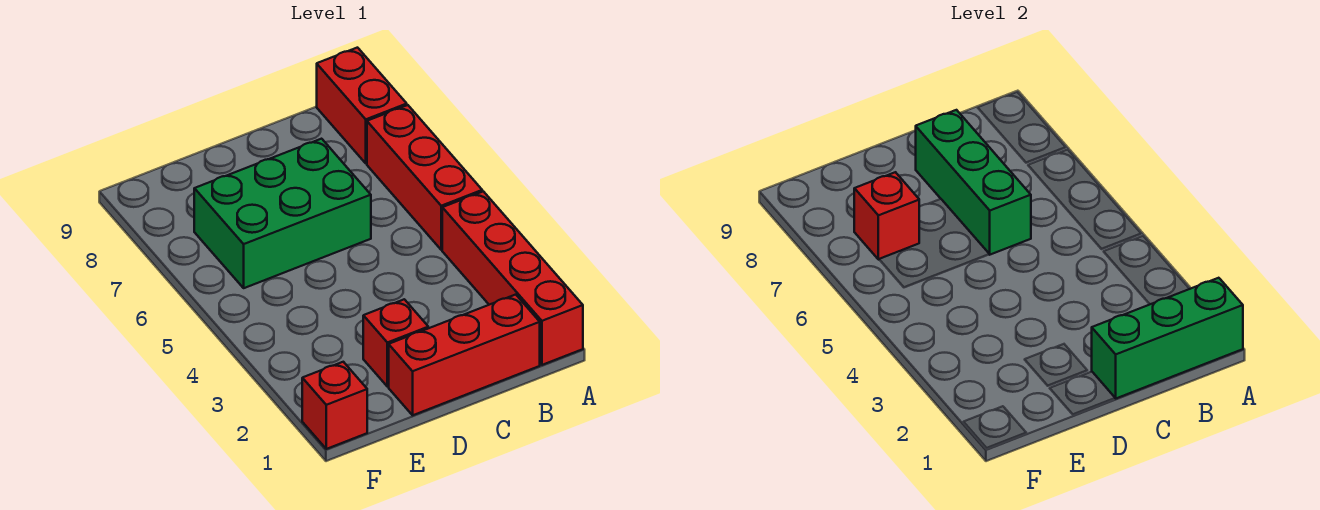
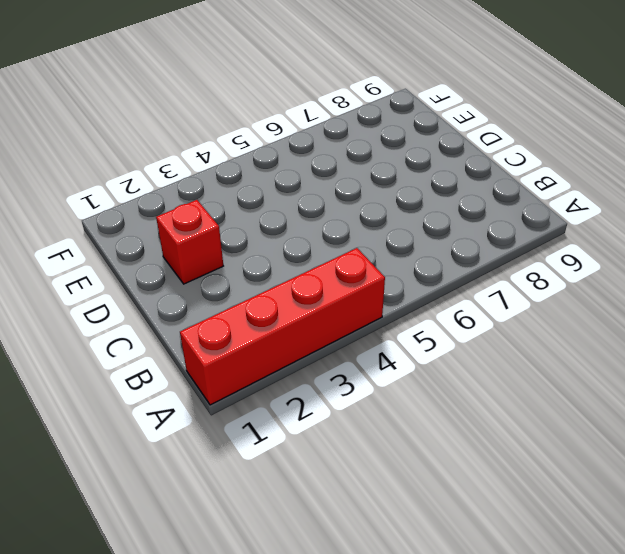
none -> red 1x3 brick [367,105,482,250]
none -> red 1x2 brick [317,48,407,163]

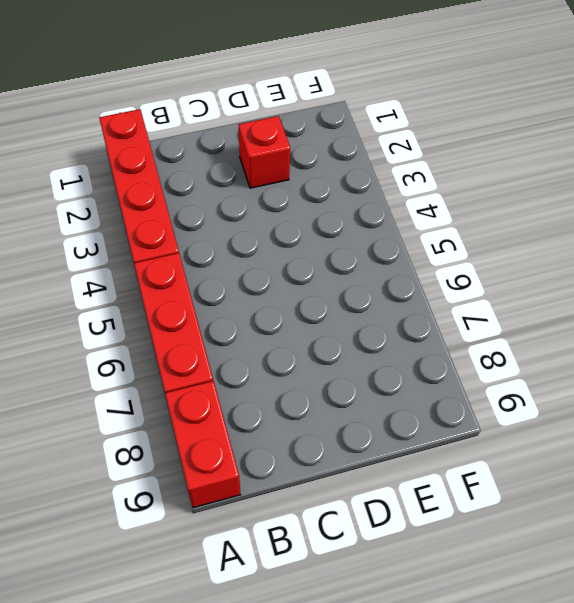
none -> red 1x3 brick [389,295,540,415]
none -> green 2x3 brick [194,139,371,288]

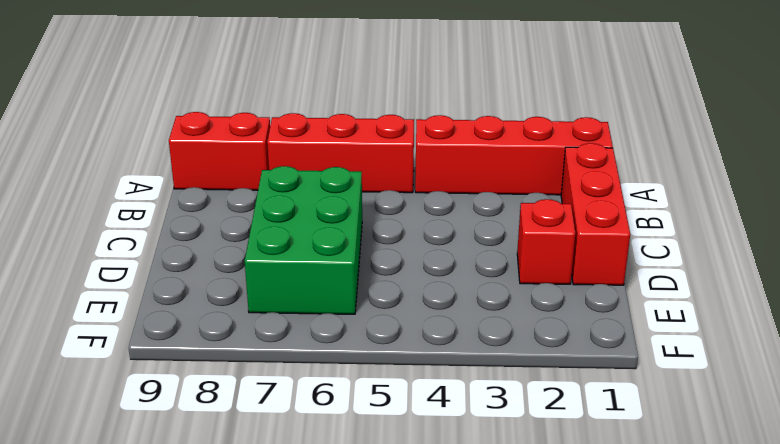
none -> red 1x1 brick [302,362,367,449]
none -> green 1x3 brick [1092,278,1243,398]

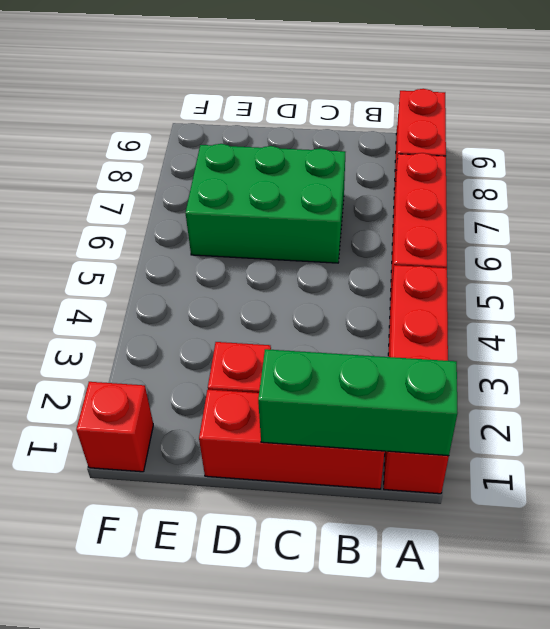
none -> green 1x3 brick [916,110,1031,255]
none -> red 1x1 brick [854,172,919,260]

